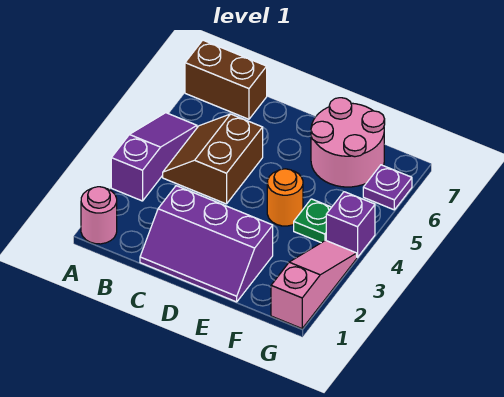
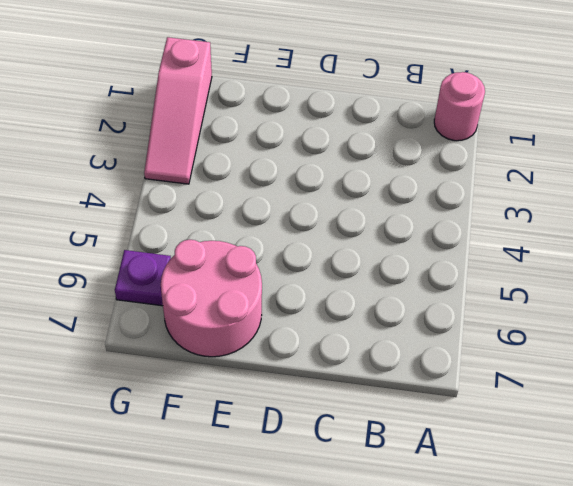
none -> purple 1x3 slope [111,113,197,201]
none -> brown 1x2 brick [185,40,267,119]

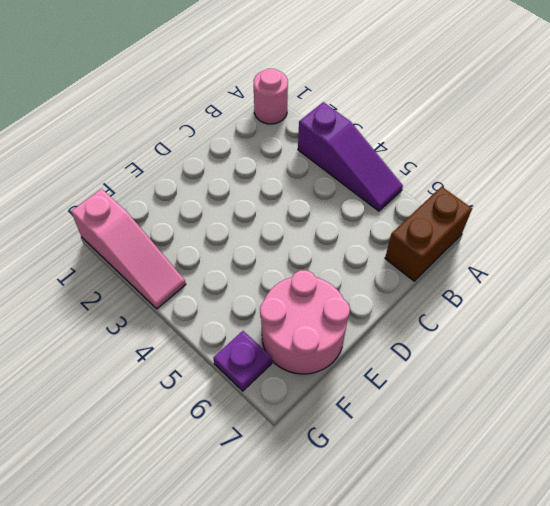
none -> brown 2x2 slope [163,114,263,204]
none -> purple 2x3 slope [140,186,273,302]

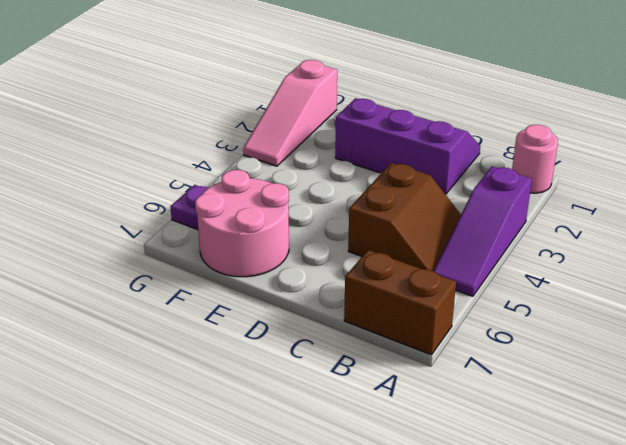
none -> orange 1x1 round brick [267,169,303,226]
none -> green 1x1 plate [294,199,332,243]

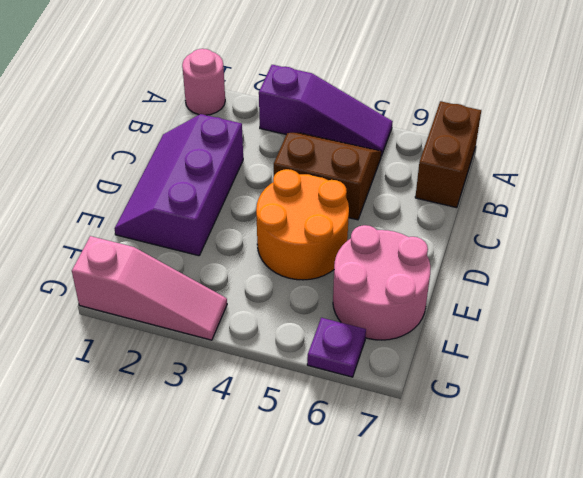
orange 2x2 round brick [256,169,349,280] -> orange 1x1 round brick [267,169,303,226]
none -> green 1x1 plate [294,199,332,243]
none -> purple 1x1 brick [326,192,375,257]

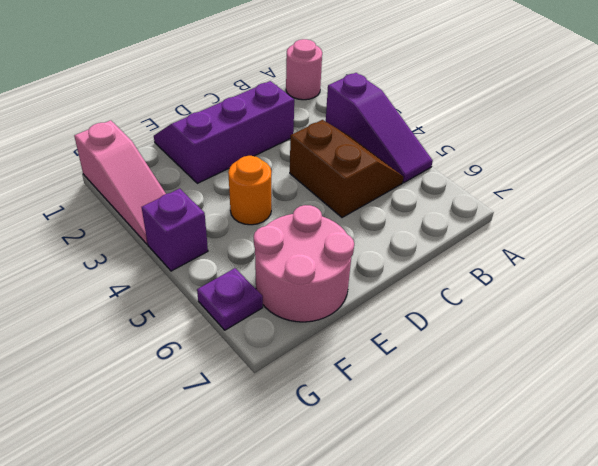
none -> brown 1x2 brick [185,40,267,119]
none -> green 1x1 plate [294,199,332,243]

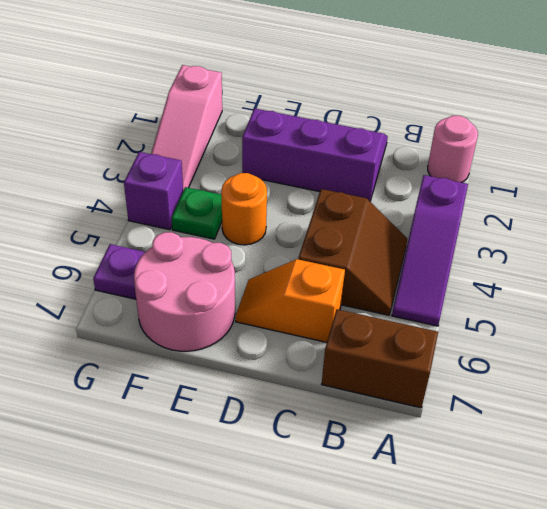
orange 1x2 slope [236,259,345,342] -> none

